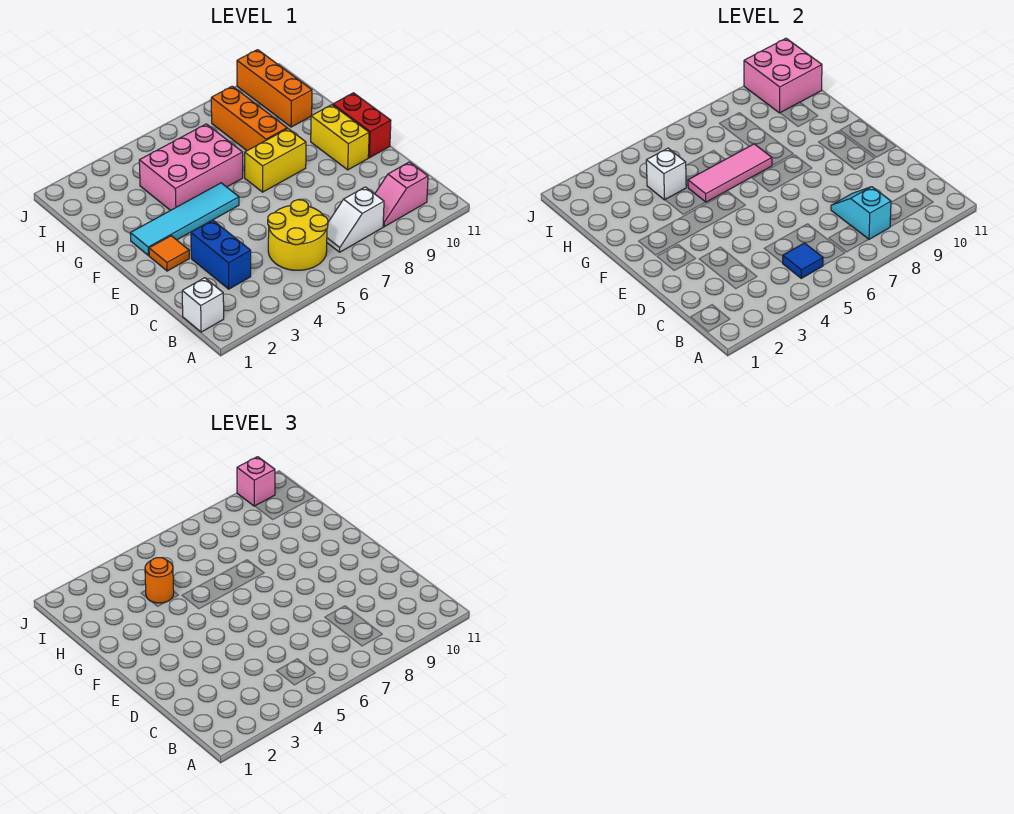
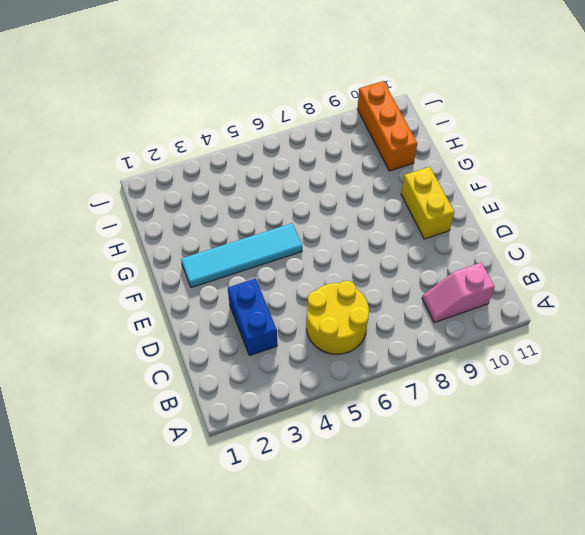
none -> white 1x1 brick [182,278,224,332]
none -> white 1x2 slope [327,187,384,252]
none -> orange 1x1 tile [149,236,189,271]

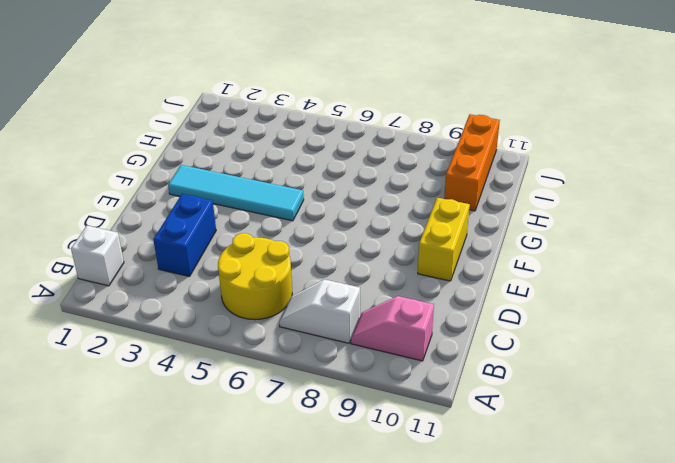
none -> orange 1x1 tile [149,236,189,271]
none -> red 1x2 brick [333,93,391,158]
none -> yellow 1x2 brick [245,129,306,192]

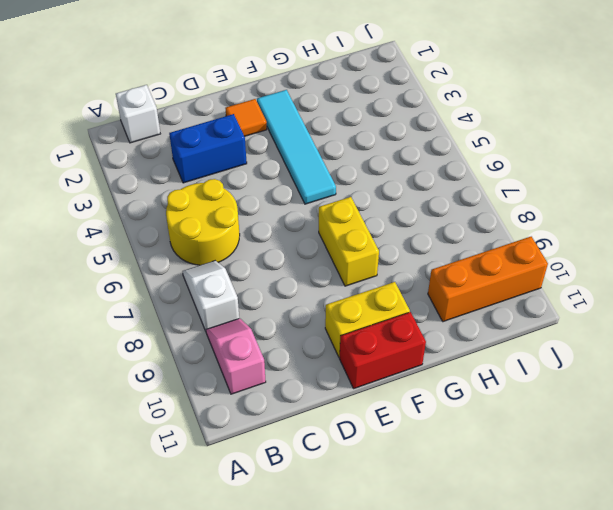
none -> pink 2x3 brick [139,124,243,211]
none -> orange 1x3 brick [211,86,287,151]
none -> blue 1x1 tile [783,243,823,278]

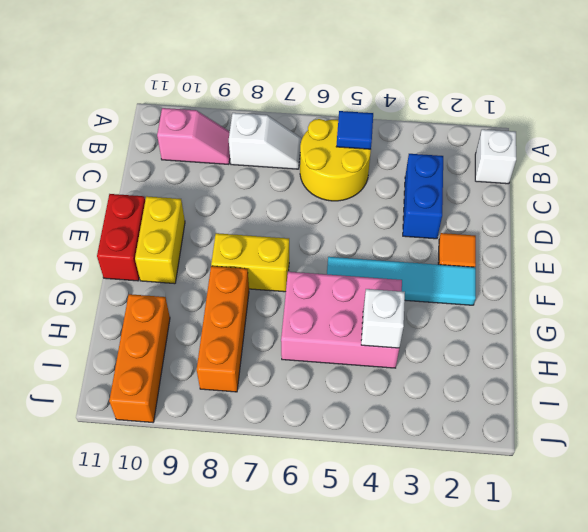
none -> cyan 1x2 slope [831,187,891,239]
none -> pink 1x3 tile [688,144,772,202]
none -> pink 2x2 brick [744,38,822,113]

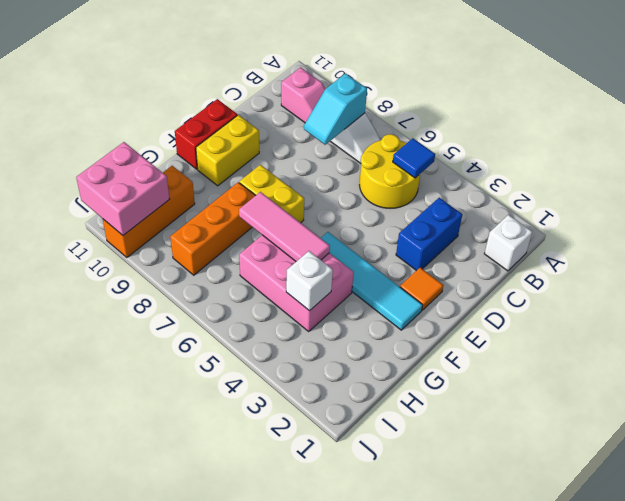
none -> orange 1x1 round brick [145,558,174,603]
none -> pink 1x1 brick [237,457,275,506]

